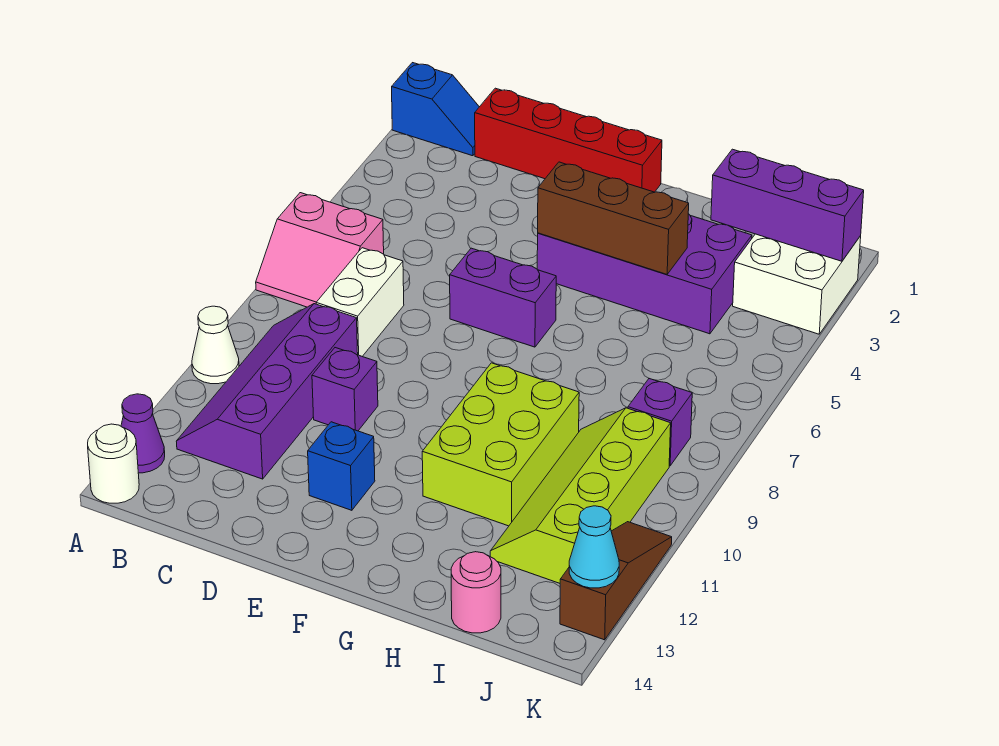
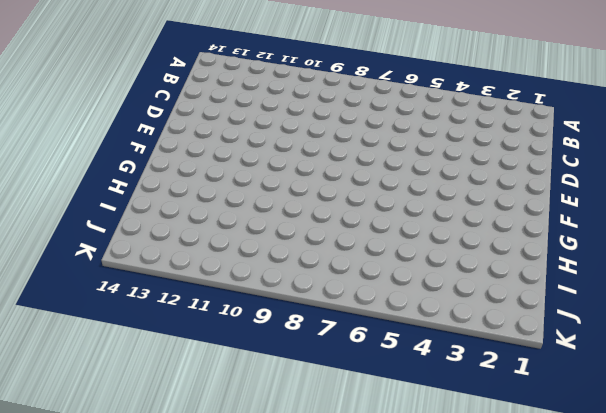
none -> blue 1x2 slope [392,63,479,156]
none -> pink 2x2 slope [256,193,384,307]
none -> white 1x1 cone [192,306,239,384]

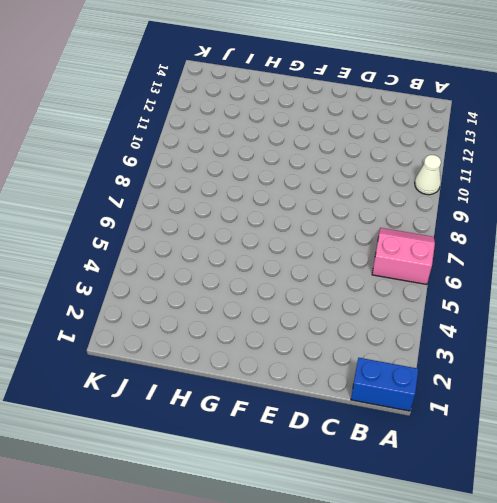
blue 1x2 brick [351,358,418,411] -> blue 1x2 slope [392,63,479,156]
none -> purple 1x1 cone [121,394,165,473]
none -> white 1x1 round brick [88,424,139,503]
none -> purple 2x4 slope [176,304,358,479]

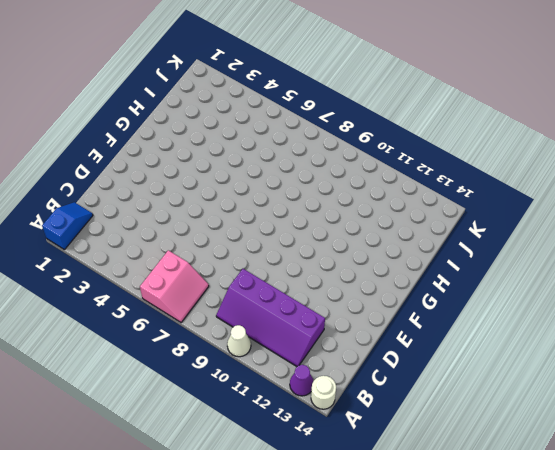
none -> red 1x4 brick [475,88,662,192]
none -> white 1x2 brick [316,248,404,356]
none -> purple 1x1 brick [312,348,378,431]

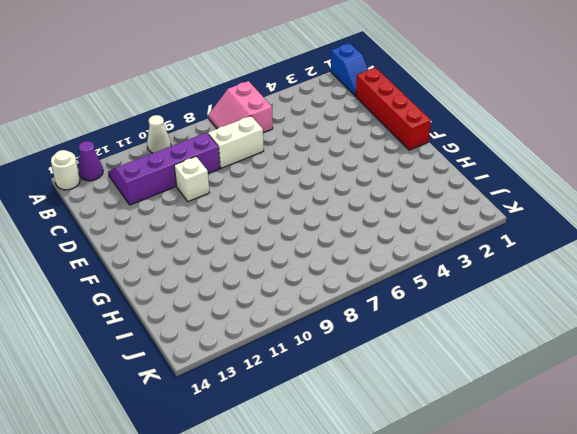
white 1x1 brick [174,157,209,202] -> purple 1x1 brick [312,348,378,431]
none -> purple 1x2 brick [450,248,556,347]
none -> blue 1x1 brick [308,422,375,510]
none -> purple 2x4 brick [537,214,752,334]

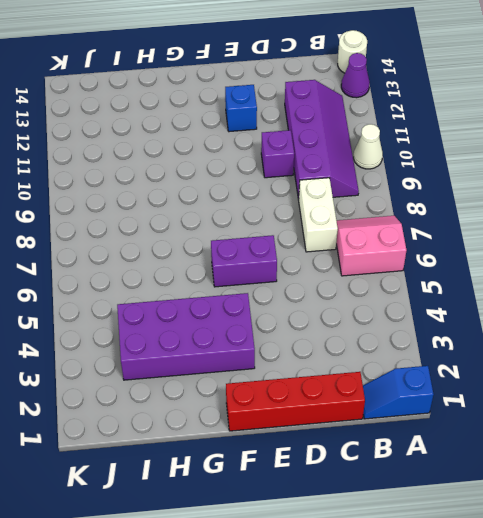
none -> lime 2x3 brick [422,363,579,526]
none -> lime 2x4 slope [490,408,671,583]
none -> pink 1x1 round brick [451,552,501,633]

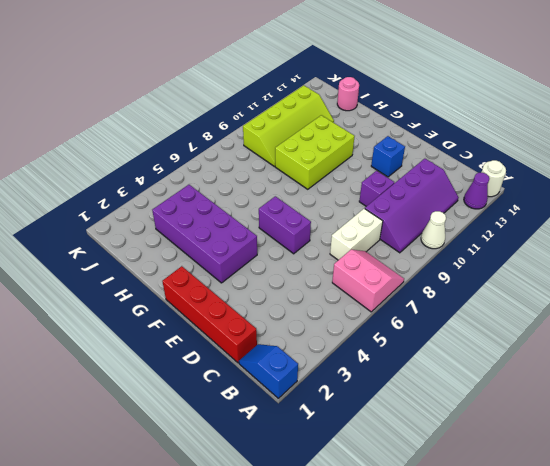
none -> white 2x2 brick [733,234,861,334]
none -> purple 1x1 brick [628,379,692,466]
none -> brown 1x3 slope [560,522,672,640]

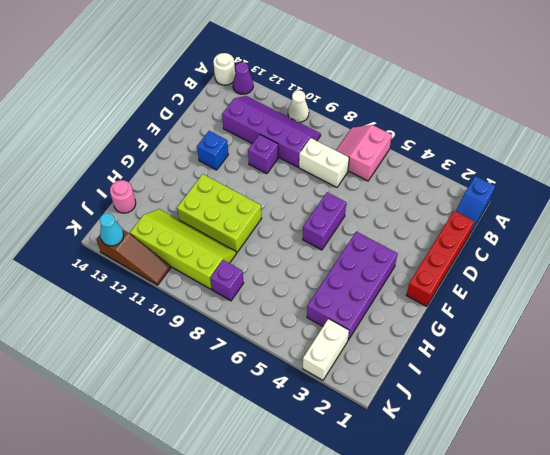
white 1x2 brick [303,319,349,380] -> white 2x2 brick [733,234,861,334]
none -> brown 1x3 brick [538,162,689,274]
none -> purple 1x3 brick [711,149,864,261]

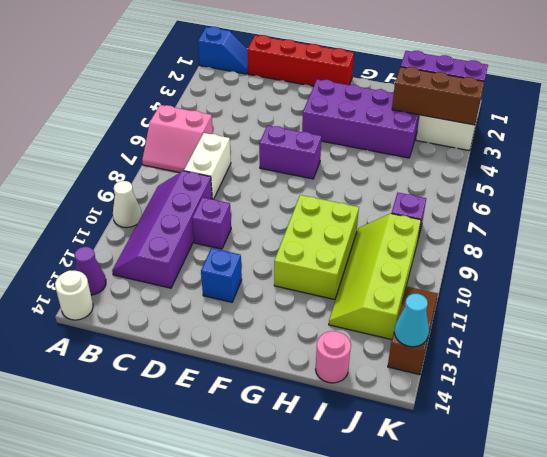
brown 1x3 brick [392,67,484,125] -> brown 1x3 brick moved to [538,162,689,274]

